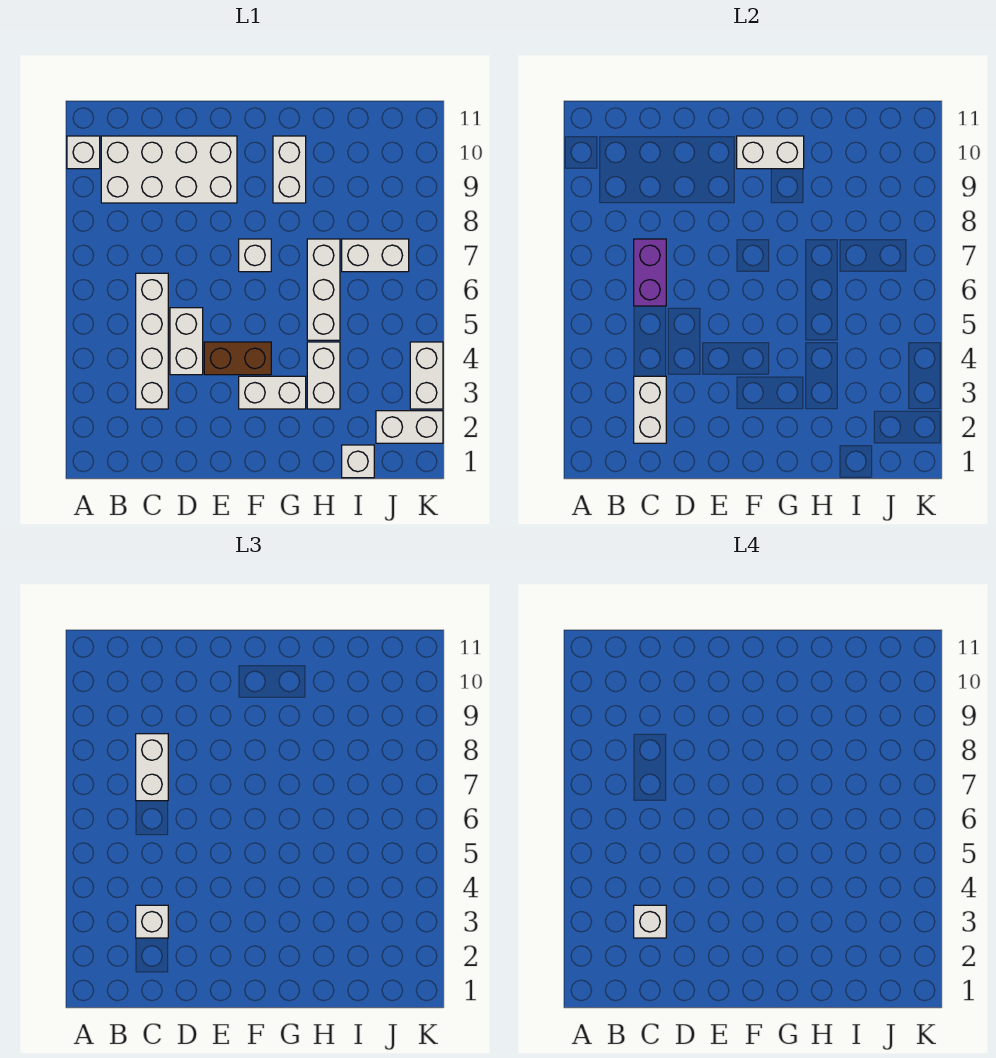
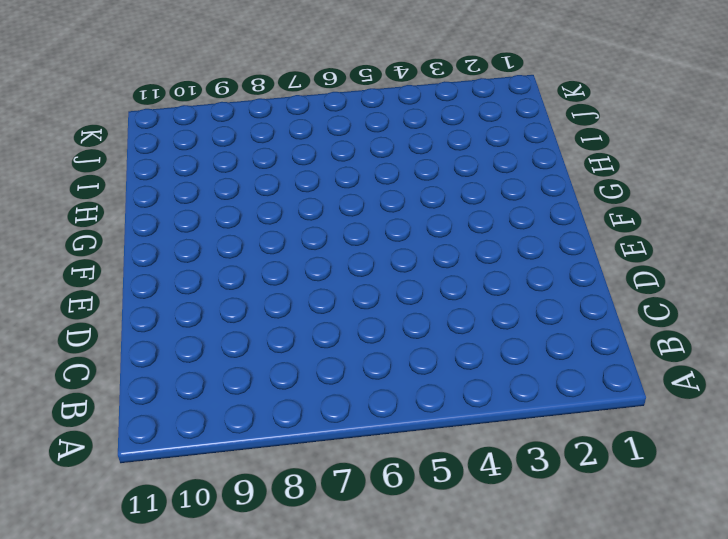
none -> white 1x1 brick [67,136,100,169]
none -> white 2x4 brick [101,136,237,203]
none -> white 1x4 brick [136,273,168,409]

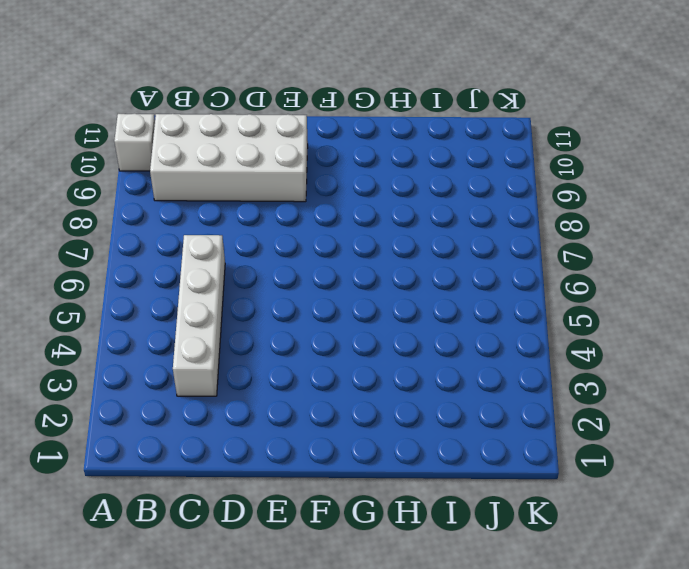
none -> white 1x2 brick [170,308,203,375]
none -> brown 1x2 brick [204,342,271,375]
none -> white 1x2 brick [239,376,306,409]

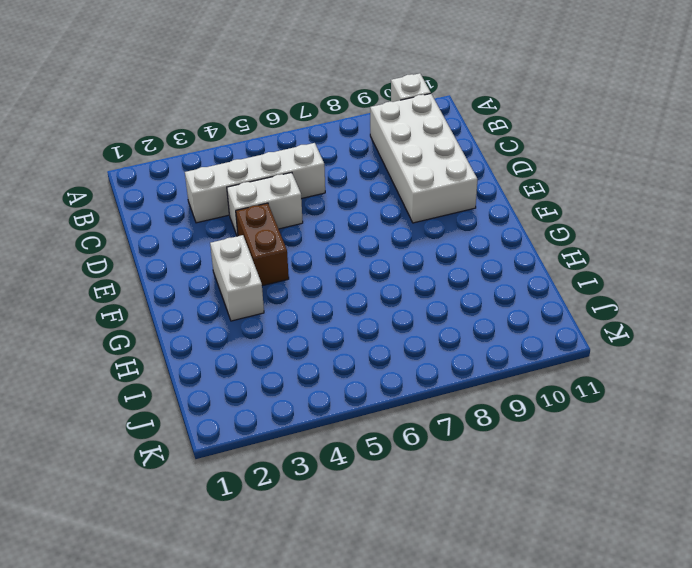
none -> white 1x1 brick [239,239,271,272]
none -> white 1x2 brick [273,136,306,203]
none -> white 1x2 brick [307,342,340,409]

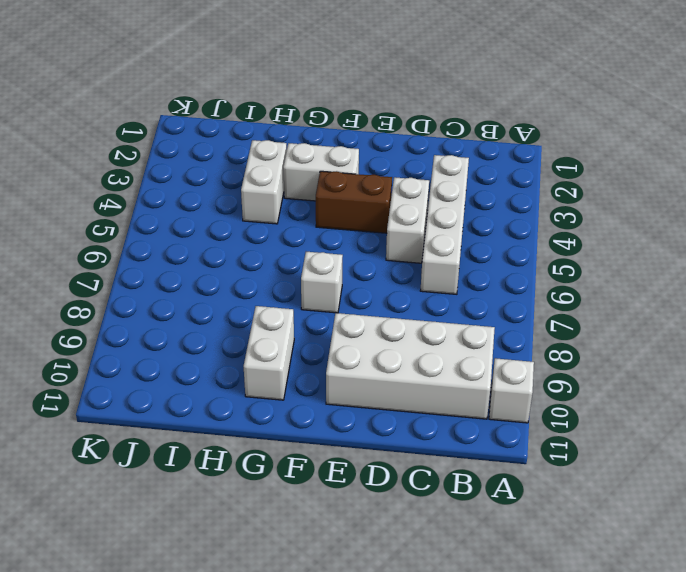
none -> white 1x3 brick [307,239,340,340]
none -> white 1x1 brick [342,445,374,478]
none -> white 1x2 brick [342,239,409,272]

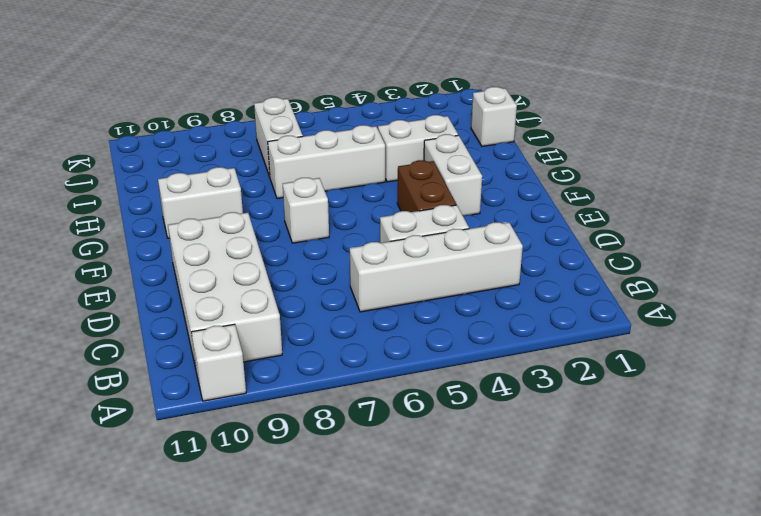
none -> white 1x2 brick [376,411,443,443]
none -> white 1x2 brick [410,342,443,409]
none -> white 1x2 brick [634,376,666,443]

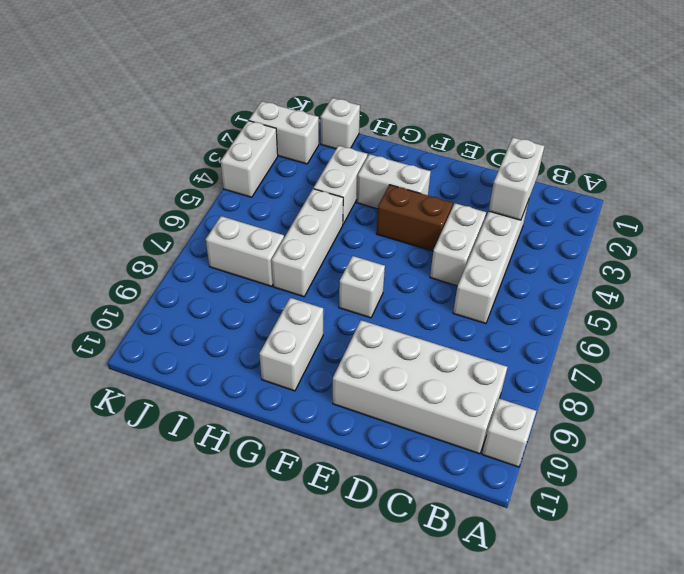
none -> purple 1x2 brick [634,239,666,306]
none -> white 1x2 brick [737,136,804,169]
none -> white 1x1 brick [136,905,168,938]

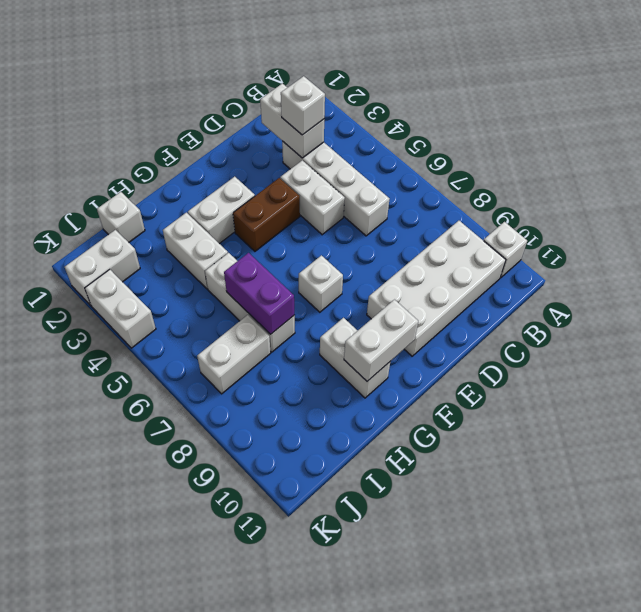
purple 1x2 brick [224,253,294,334] -> purple 1x2 brick moved to [634,239,666,306]
none -> white 1x2 brick [136,734,168,801]
none -> white 1x1 brick [634,905,666,938]

